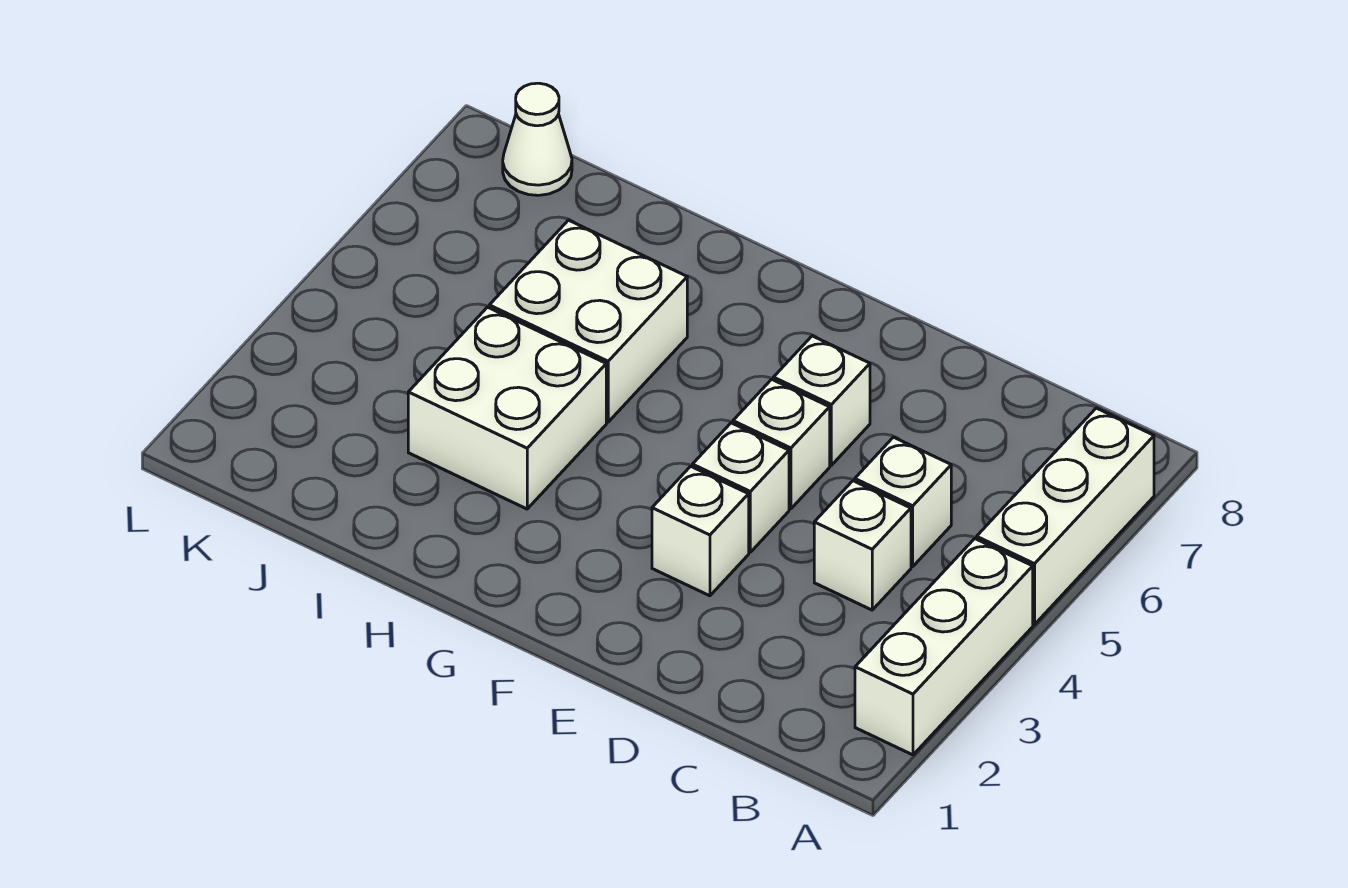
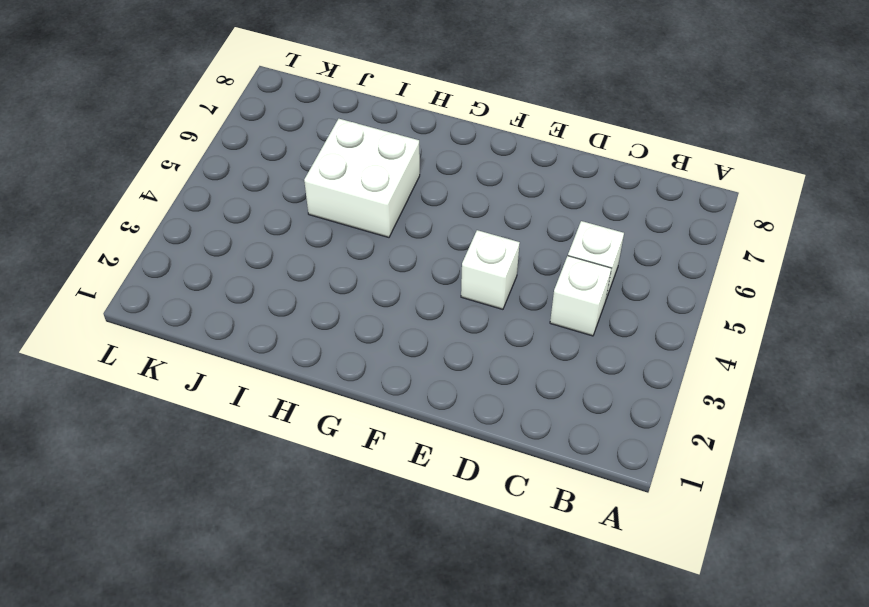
none -> white 1x3 brick [855,539,1033,755]
none -> white 1x3 brick [977,408,1154,624]

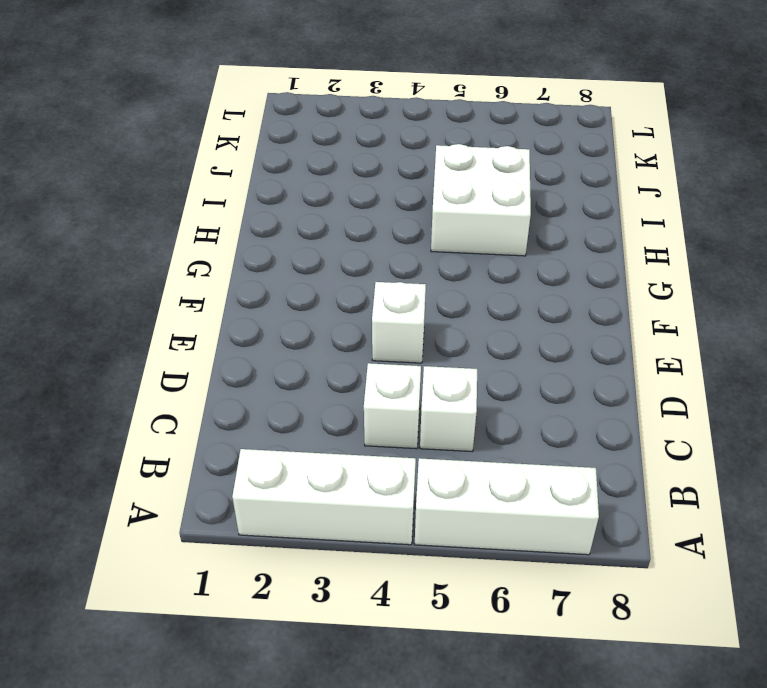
none -> white 1x1 brick [652,466,749,596]
none -> white 1x1 brick [733,379,830,509]

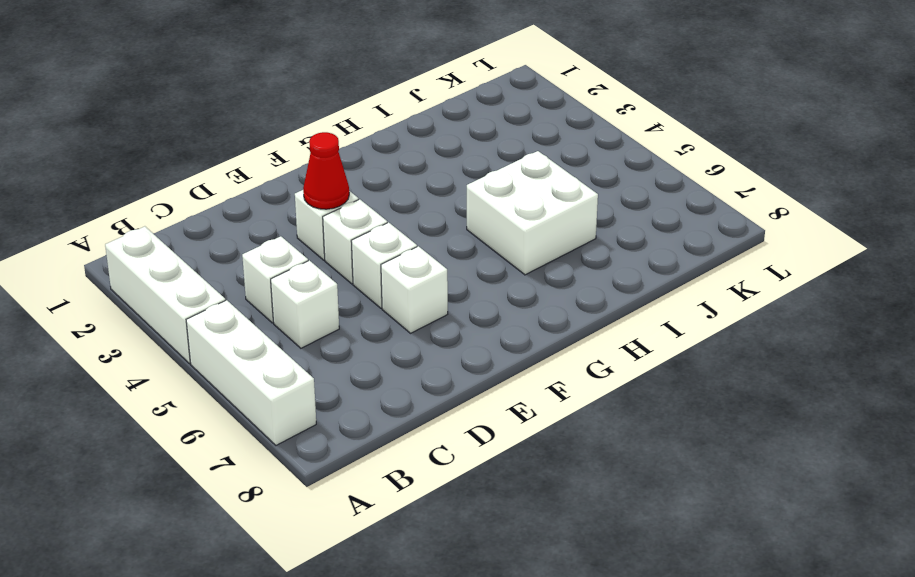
red 1x1 cone [303,132,349,209] -> none
none -> white 2x2 brick [408,307,606,509]
none -> white 1x1 cone [503,83,572,195]

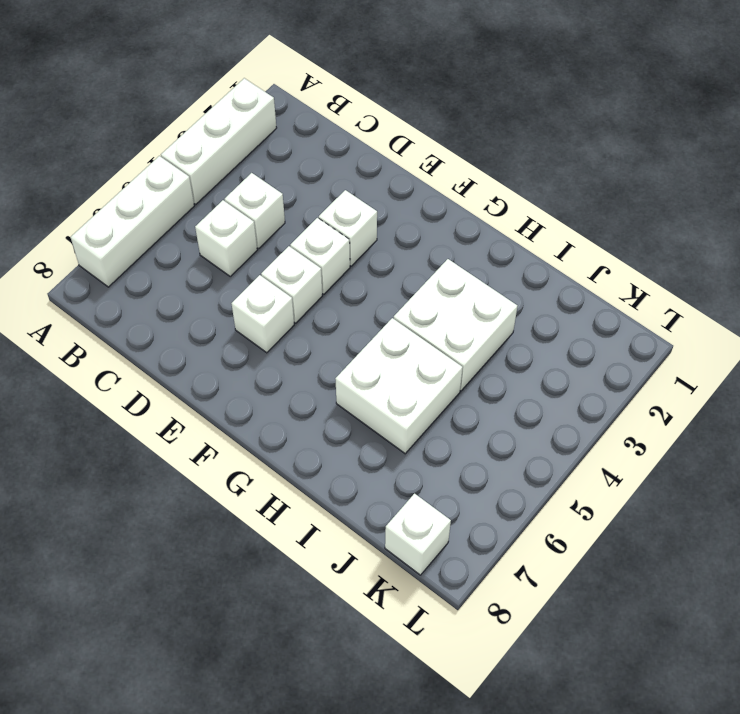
white 1x1 brick [385,494,451,575] -> white 1x1 cone [503,83,572,195]

